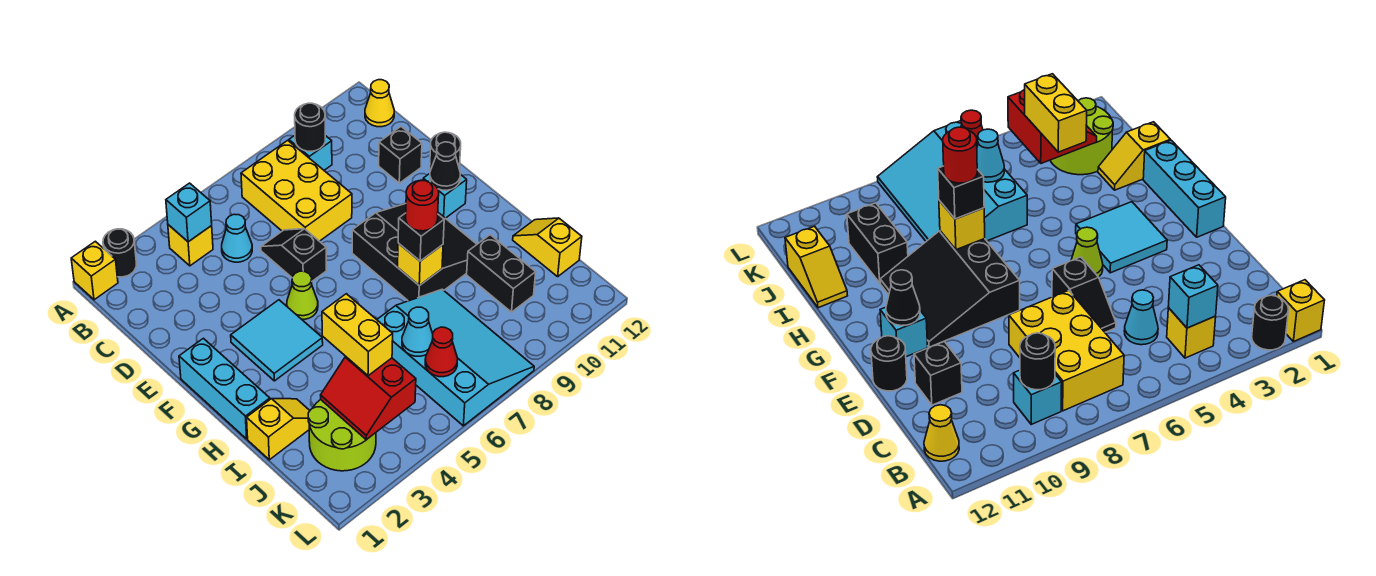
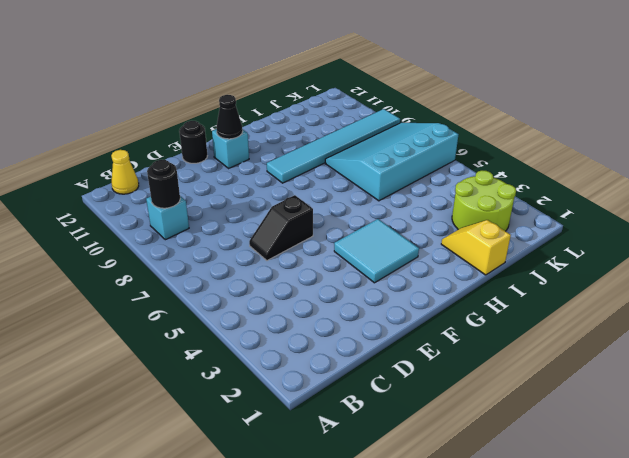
cyan 1x6 tile [267,109,400,183] -> black 3x3 slope [352,204,477,301]
none -> yellow 1x1 brick [71,241,118,300]
none -> black 1x1 round brick [103,229,136,277]
none -> yellow 1x1 brick [168,225,213,266]
none -> yellow 2x3 brick [241,140,352,241]

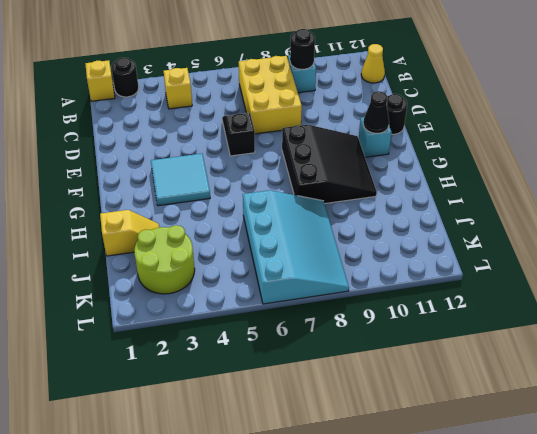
none -> cyan 1x1 cone [222,214,252,262]
none -> black 1x1 brick [379,127,422,183]
none -> cyan 1x3 brick [179,338,270,439]
none -> lime 1x1 cone [287,271,318,319]

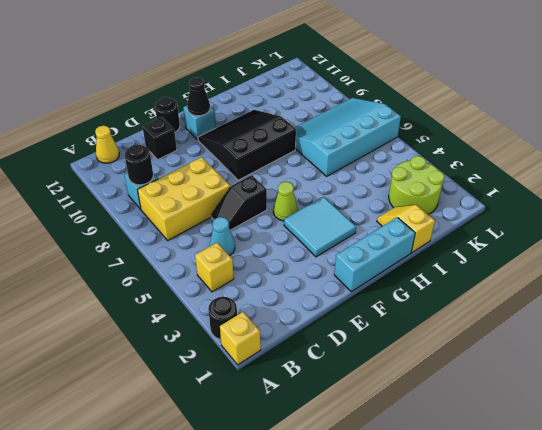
none -> black 1x2 brick [467,235,536,312]
none -> yellow 1x2 slope [513,218,582,277]
none -> cyan 1x1 brick [166,183,212,242]
none -> yellow 1x1 brick [398,243,443,286]

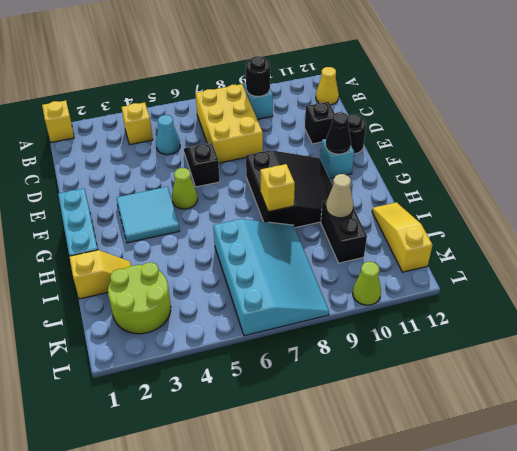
tan 1x1 cone [326,174,353,218] -> none
yellow 1x3 slope [372,202,433,272] -> yellow 1x2 slope [513,218,582,277]
lime 1x1 cone [353,262,381,305] -> none
none -> black 1x1 round brick [103,229,136,277]
none -> cyan 1x1 brick [166,183,212,242]
none -> red 2x2 slope [321,357,416,440]
none -> cyan 1x1 cone [402,307,433,356]

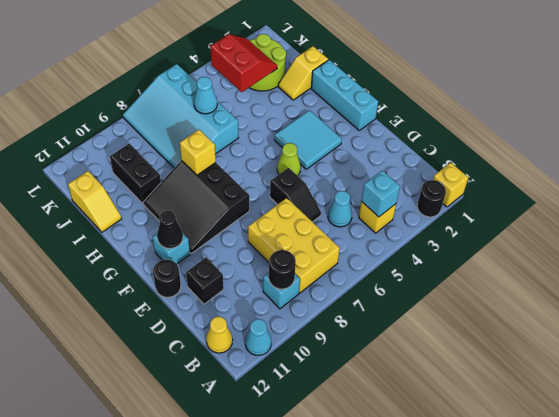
cyan 1x1 cone [245,319,271,355] -> none
none -> red 1x1 cone [425,327,458,377]
none -> black 1x1 brick [398,213,444,261]
none -> yellow 1x2 brick [322,294,393,376]
none -> red 1x1 round brick [406,180,439,231]

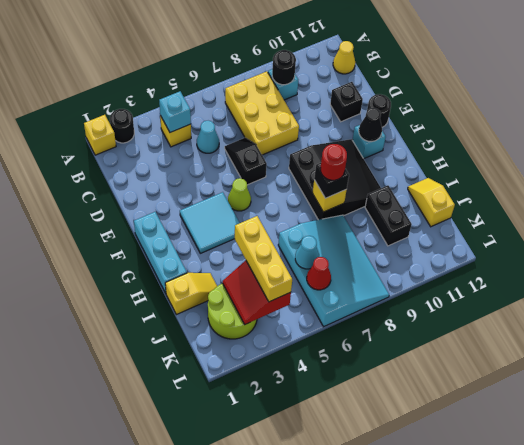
yellow 1x3 brick [235,216,292,302] -> yellow 1x2 brick [322,294,393,376]

